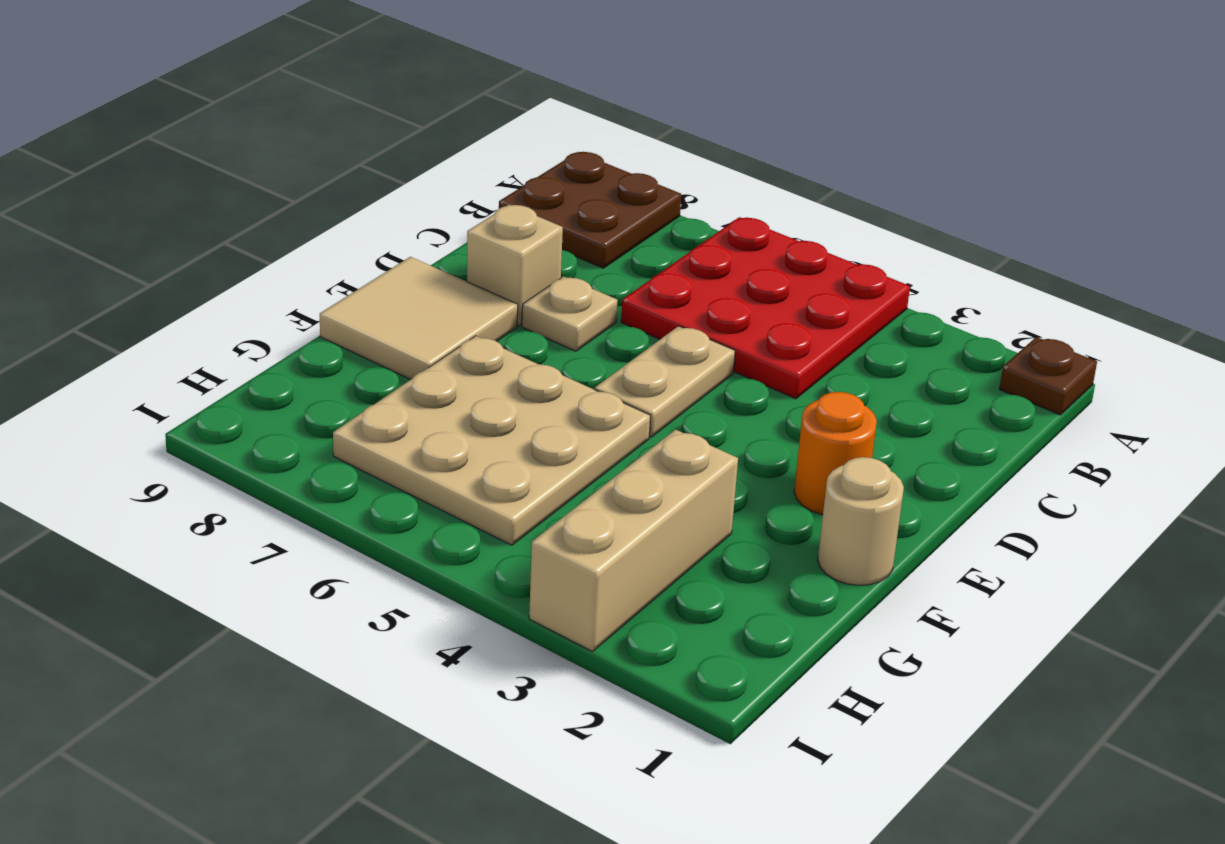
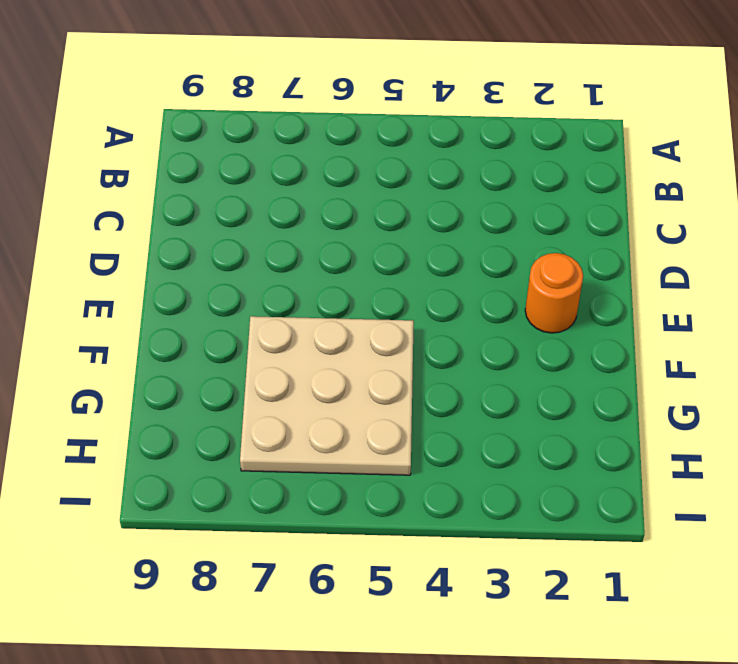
none -> brown 1x1 plate [999,337,1097,415]
none -> red 3x3 plate [621,217,910,399]

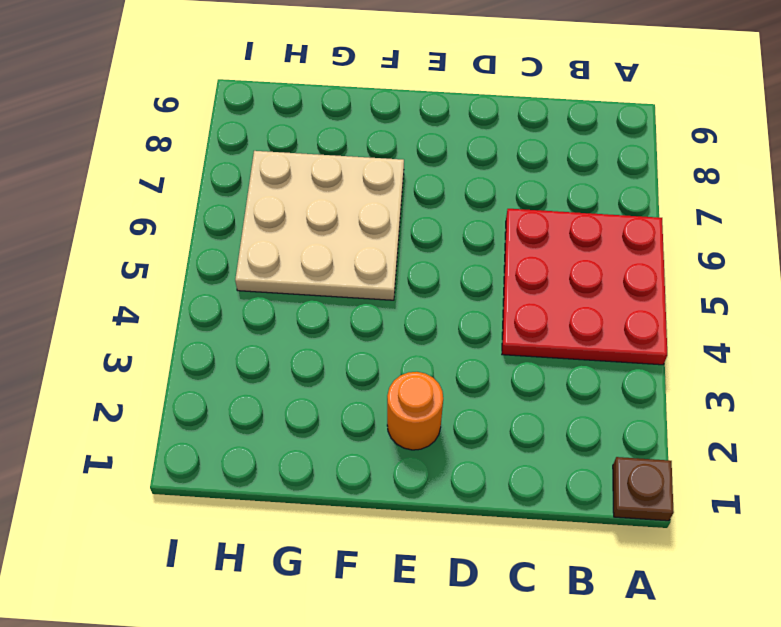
none -> brown 2x2 plate [499,152,681,268]
none -> tan 1x2 plate [595,326,735,437]

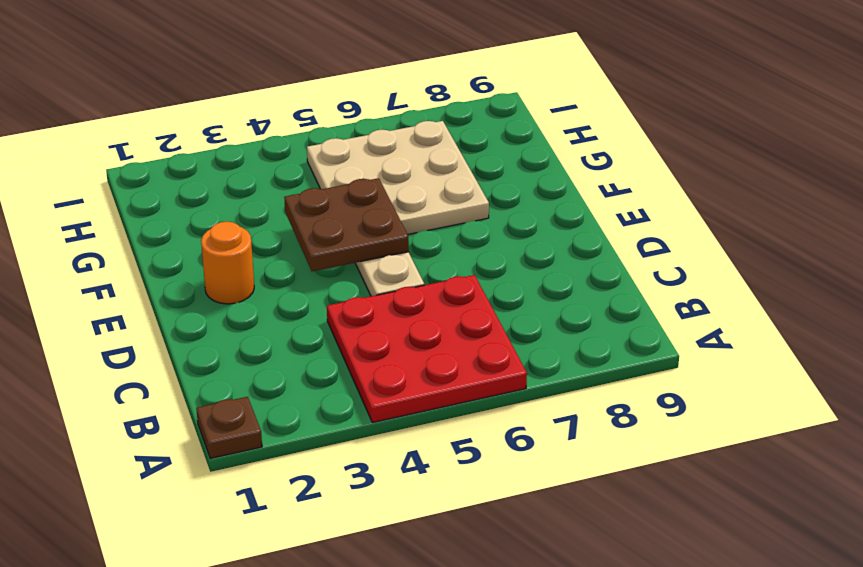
brown 2x2 plate [284,178,409,271] -> brown 2x2 plate moved to [499,152,681,268]
none -> tan 1x1 plate [522,276,618,351]
none -> tan 1x1 brick [467,205,563,326]

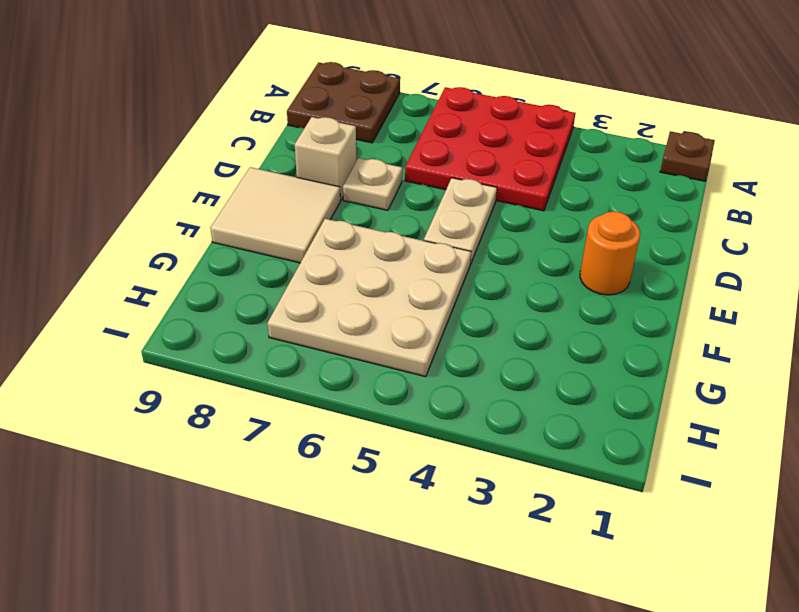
none -> tan 1x1 round brick [818,457,904,585]
none -> tan 1x3 brick [529,430,738,651]

